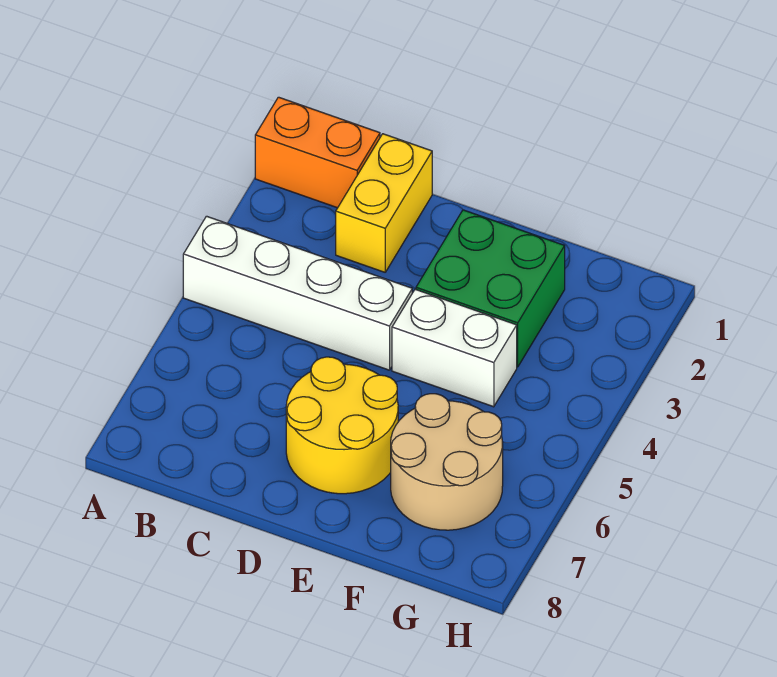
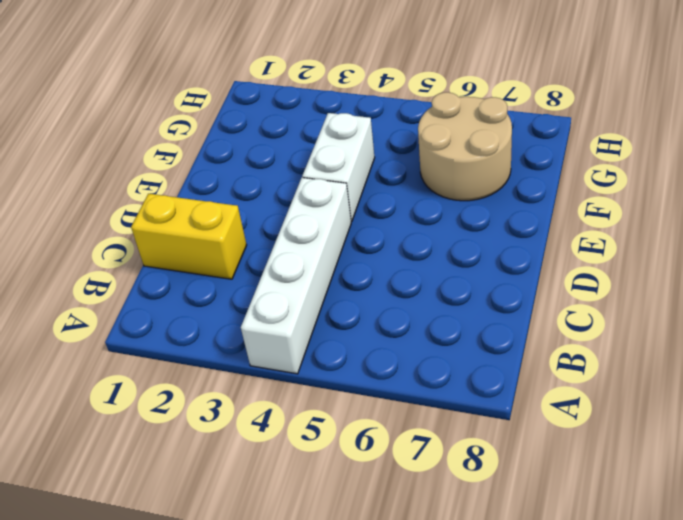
none -> orange 1x2 brick [255,97,380,208]
none -> yellow 2x2 round brick [286,357,398,494]

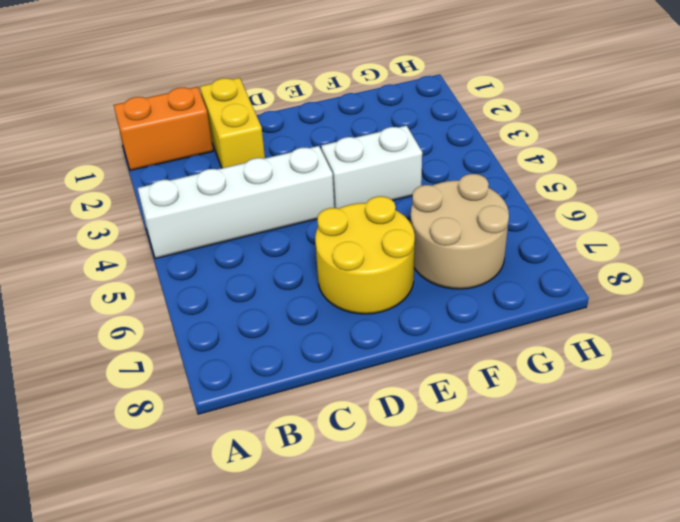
none -> green 2x2 brick [416,210,565,367]

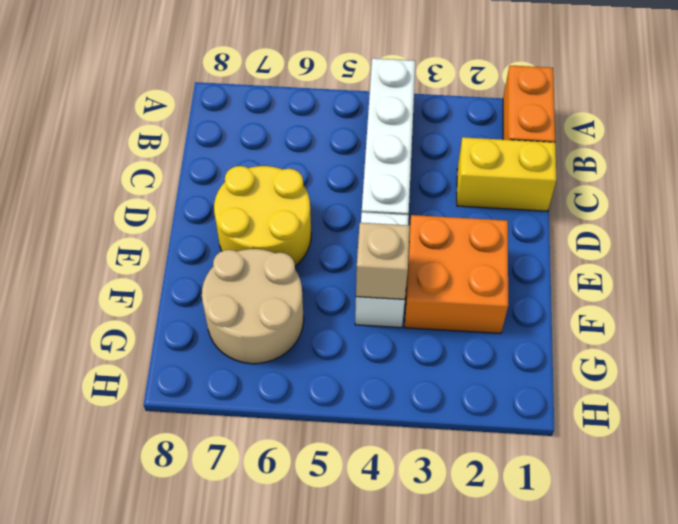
orange 2x2 brick [404,215,508,334] -> green 2x2 brick [416,210,565,367]
tan 1x1 brick [356,223,410,299] -> none

